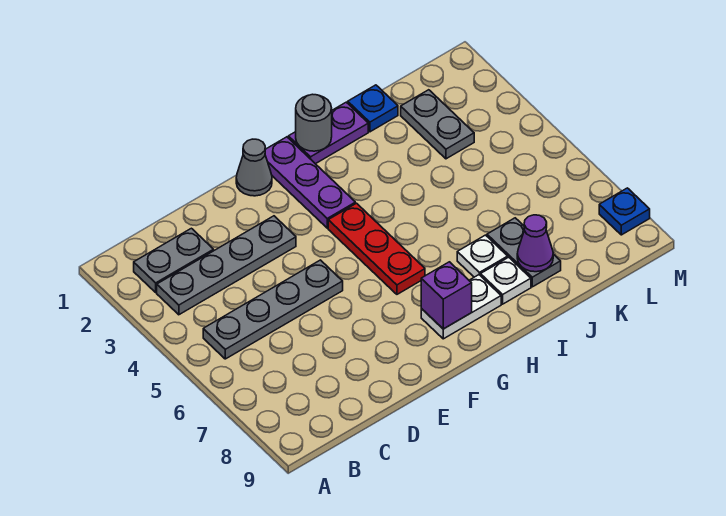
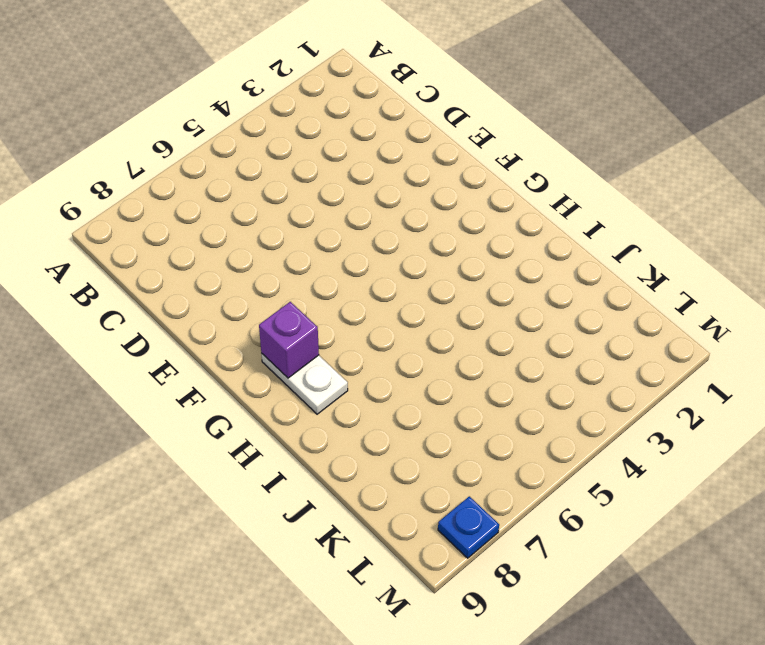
none -> grey 1x2 plate [134,228,214,292]
none -> grey 1x4 plate [157,216,296,315]
none -> grey 1x4 plate [203,260,343,359]

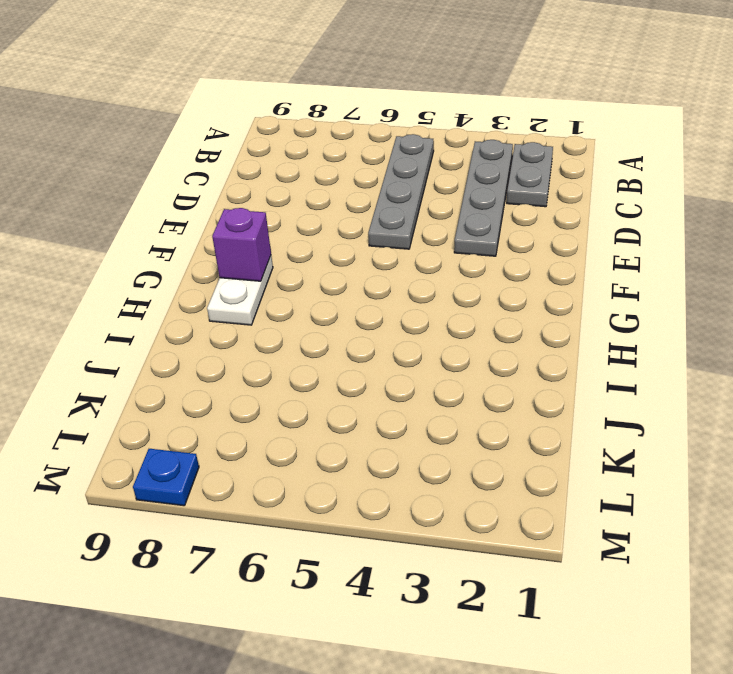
none -> grey 1x1 cone [236,139,272,196]
none -> purple 1x3 plate [265,137,355,228]
none -> red 1x3 plate [328,203,425,294]

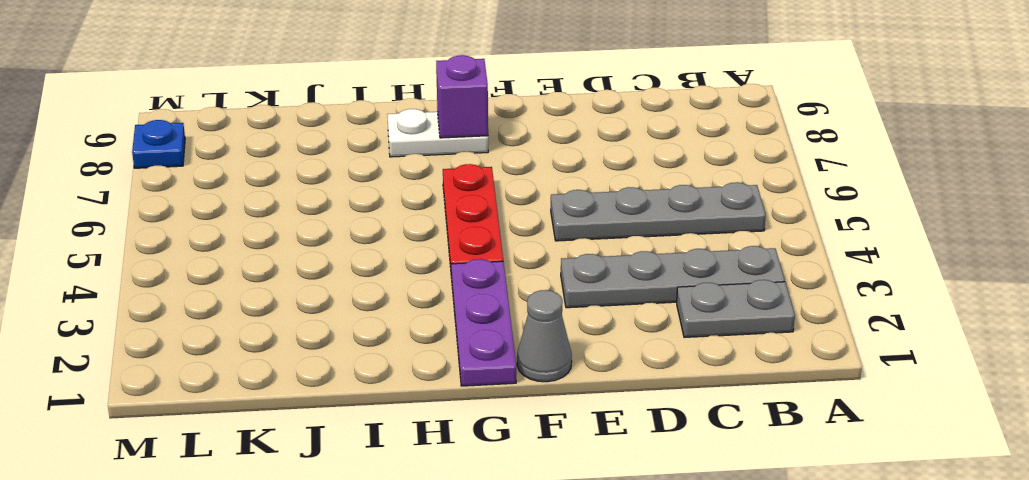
none -> purple 1x2 plate [288,102,368,164]
none -> white 1x1 plate [457,235,508,277]
none -> white 1x1 plate [481,257,531,304]

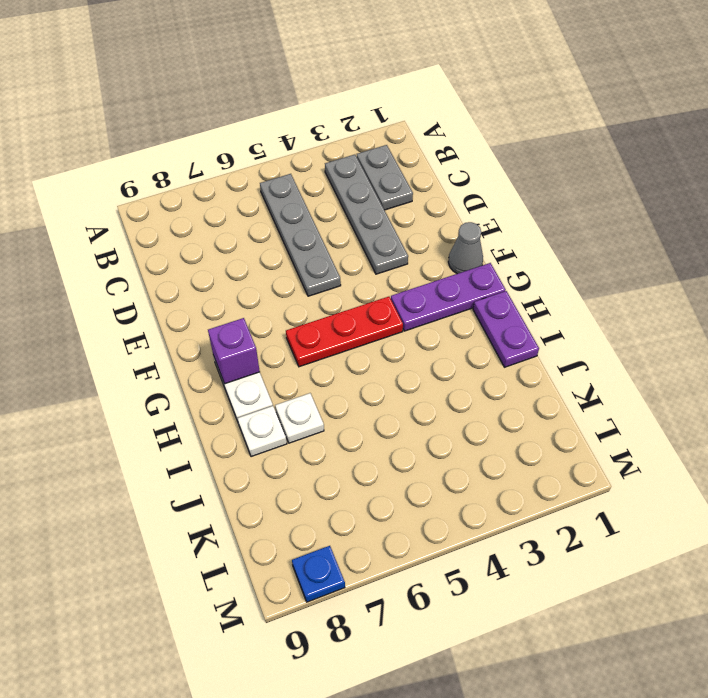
none -> blue 1x1 plate [348,85,398,132]
none -> grey 1x2 plate [487,218,561,287]
none -> grey 1x2 plate [401,90,474,159]

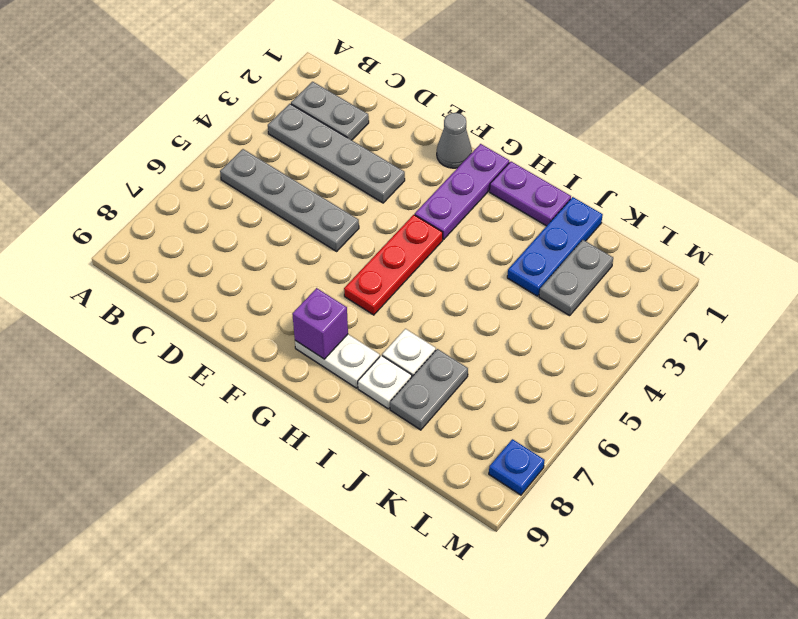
blue 1x3 plate [507,197,603,296] -> blue 1x1 plate [348,85,398,132]
none -> grey 1x1 round brick [296,94,332,151]
none -> purple 1x1 cone [517,215,553,272]

